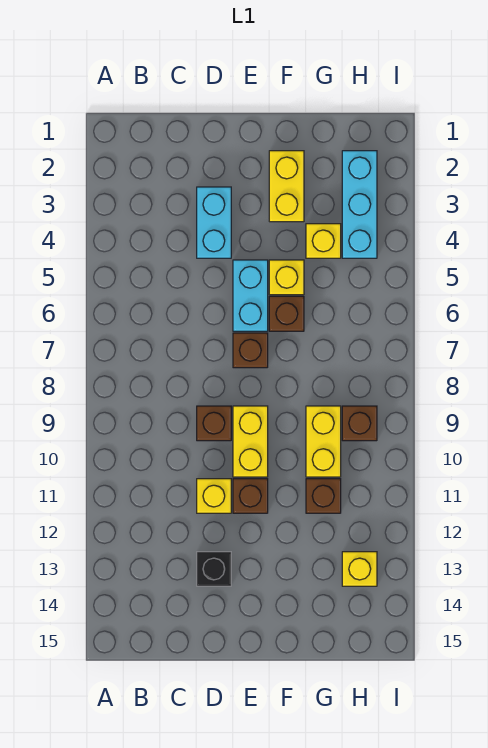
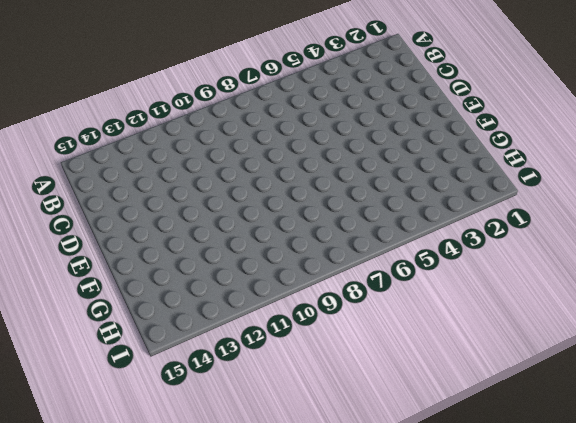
none -> cyan 1x2 brick [197,187,231,258]
none -> brown 1x1 brick [197,406,231,441]
none -> yellow 1x1 brick [197,479,231,513]

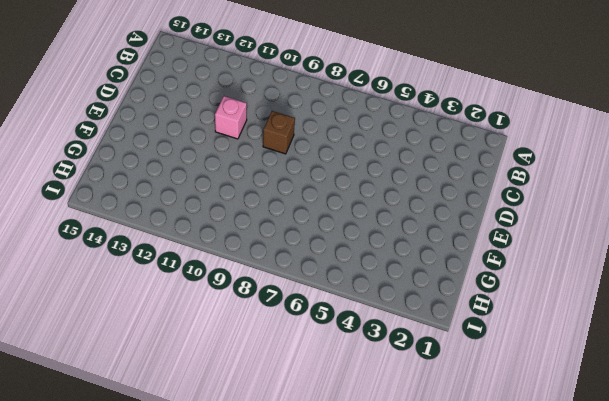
pink 1x1 brick [215,96,247,139] -> yellow 1x1 brick [197,479,231,513]
none -> cyan 1x2 brick [197,187,231,258]
none -> black 1x1 brick [197,552,231,586]
none -> cyan 1x2 brick [233,260,268,331]

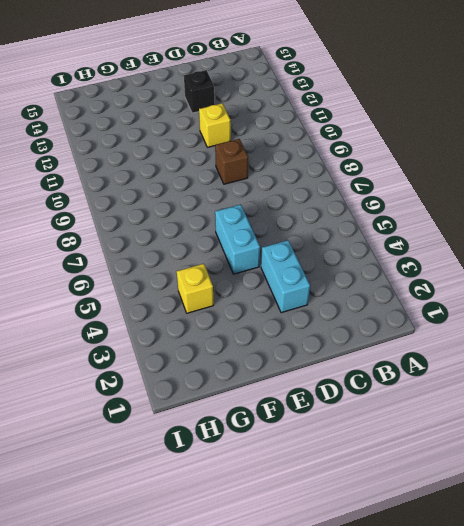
none -> brown 1x1 brick [233,333,268,368]
none -> yellow 1x2 brick [233,406,268,477]
none -> brown 1x1 brick [233,479,268,513]

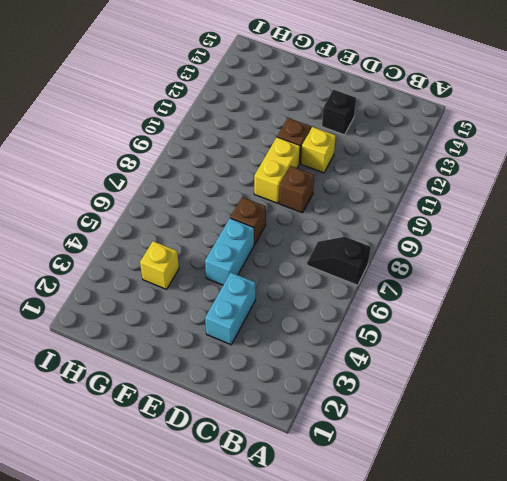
black 1x2 slope [307,237,371,285] -> none
none -> yellow 1x2 brick [269,151,304,222]
none -> yellow 1x1 brick [269,260,304,295]
none -> brown 1x1 brick [269,296,304,331]

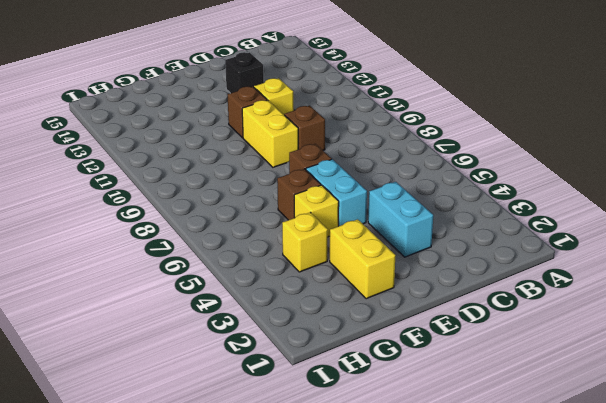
none -> yellow 1x2 brick [306,406,341,477]
none -> brown 1x1 brick [306,479,341,513]
none -> cyan 1x3 brick [342,151,377,258]

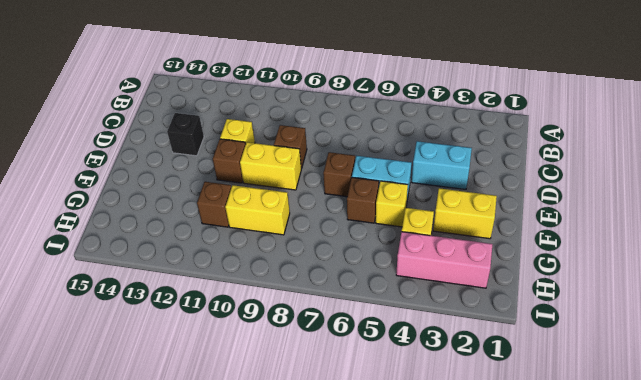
pink 1x3 brick [396,232,492,288] -> cyan 1x3 brick [342,151,377,258]
none -> brown 1x1 brick [342,406,377,441]
none -> yellow 1x1 brick [342,552,377,586]

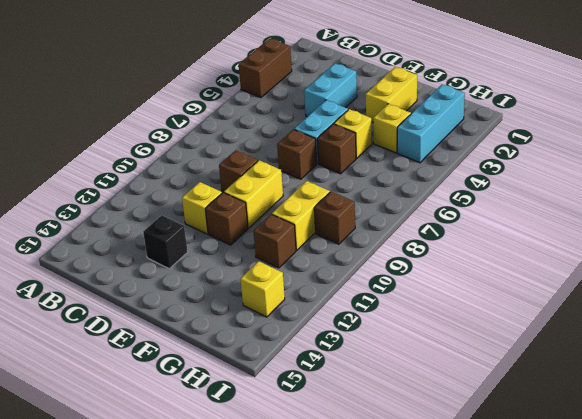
brown 1x2 brick [239,38,292,98] -> none

